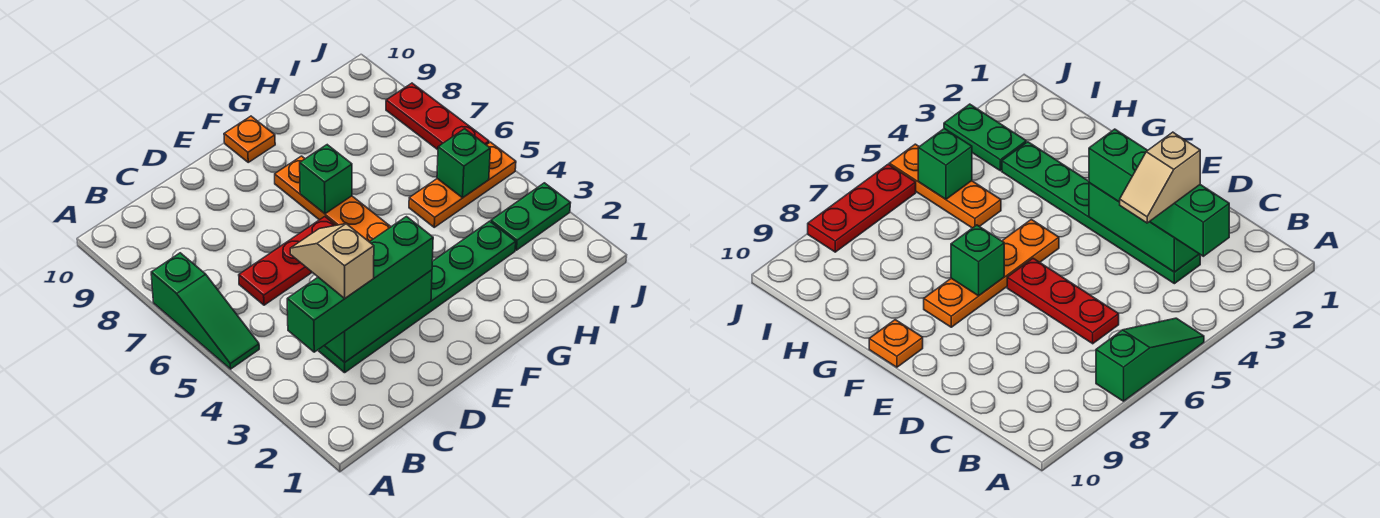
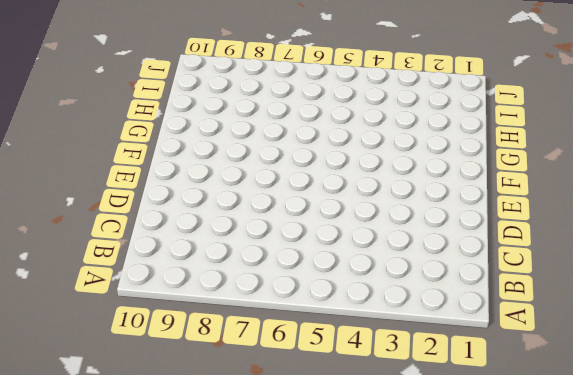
none -> green 1x3 slope [151,253,259,369]
none -> green 1x6 plate [319,221,516,373]
none -> red 1x3 plate [239,217,336,305]

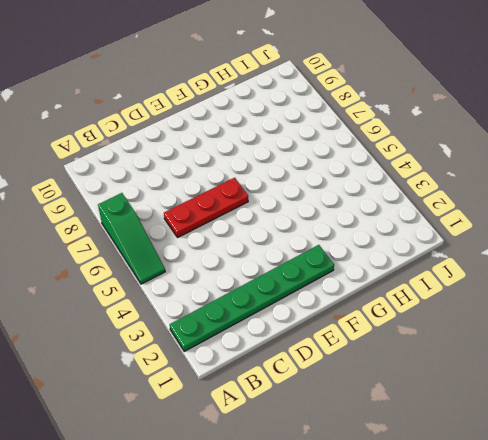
green 1x6 plate [170,245,334,351] -> green 1x6 plate moved to [319,221,516,373]
none -> orange 1x4 plate [275,156,391,242]
none -> orange 1x1 plate [224,116,275,162]
none -> orange 1x3 plate [409,142,516,227]

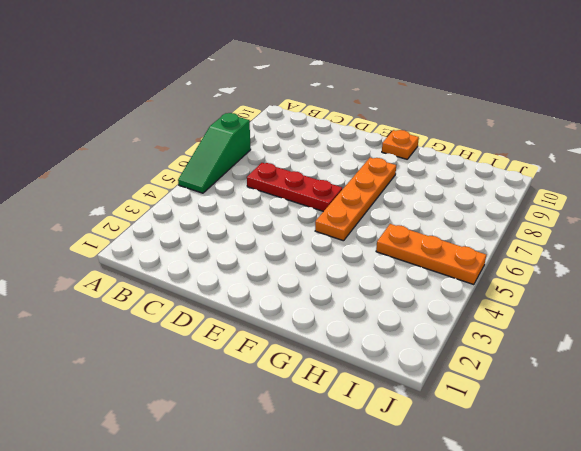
none -> green 1x6 plate [319,221,516,373]
none -> green 1x2 plate [491,183,570,250]
none -> red 1x3 plate [386,83,489,150]

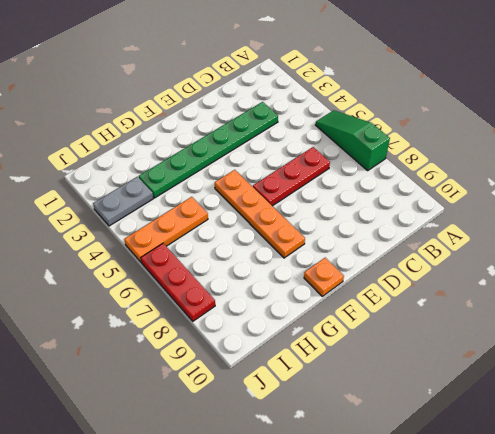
grey 1x2 plate [93,177,153,226] -> green 1x2 plate [491,183,570,250]
none -> green 1x3 brick [324,270,432,362]
none -> green 1x1 brick [300,145,352,214]
none -> green 1x1 brick [437,129,490,198]

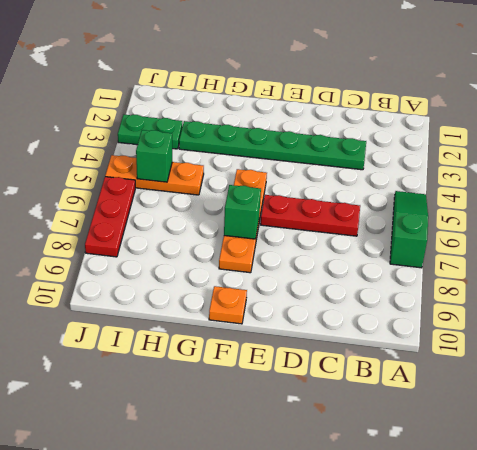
none -> green 1x3 brick [324,270,432,362]
none -> green 1x4 brick [287,217,433,352]
none -> tan 1x2 slope [290,224,374,298]

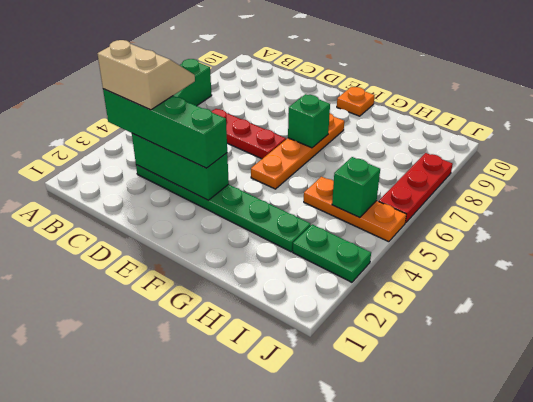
tan 2x2 slope [97,40,195,110] -> tan 1x2 slope [290,224,374,298]

